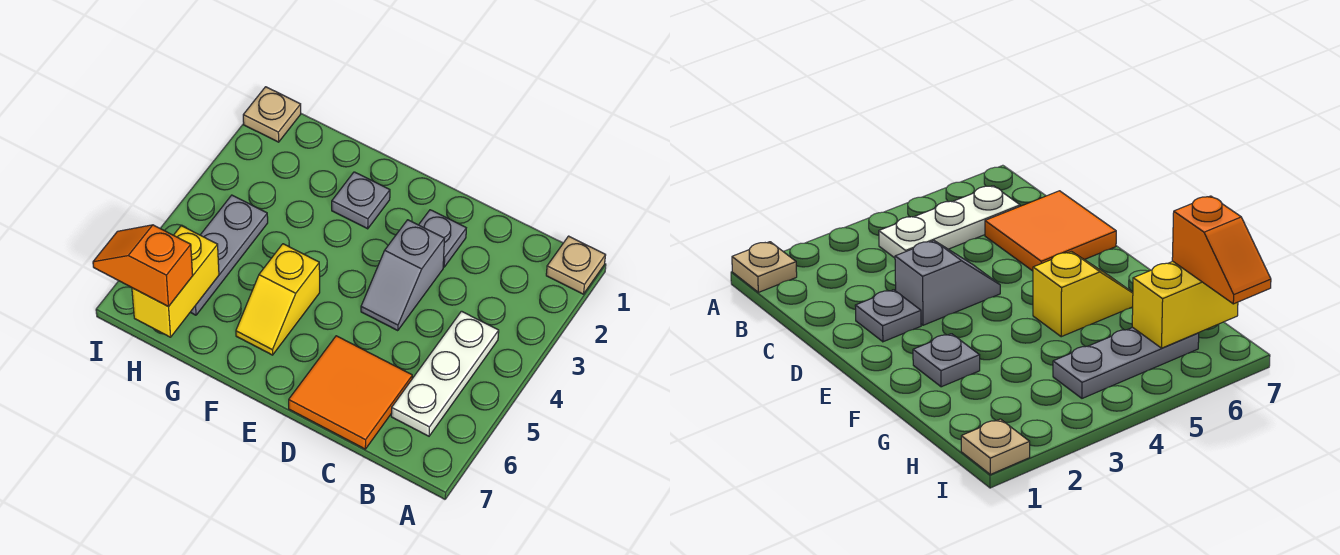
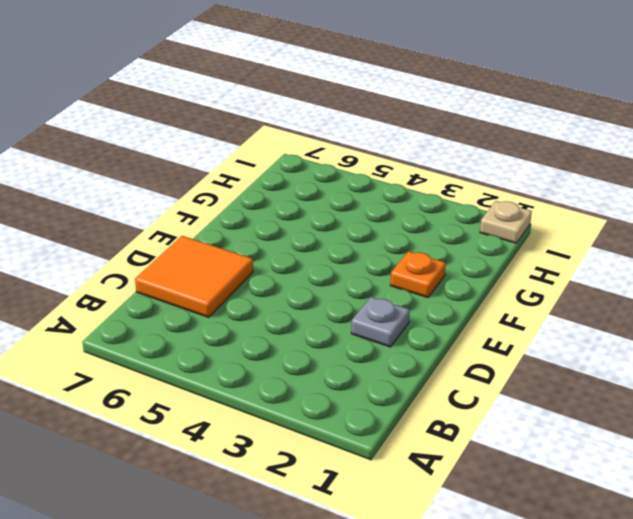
orange 1x1 plate [390,251,446,298] -> grey 1x1 plate [332,172,390,229]
none -> tan 1x1 plate [546,236,606,294]
none -> white 1x3 plate [391,311,499,436]

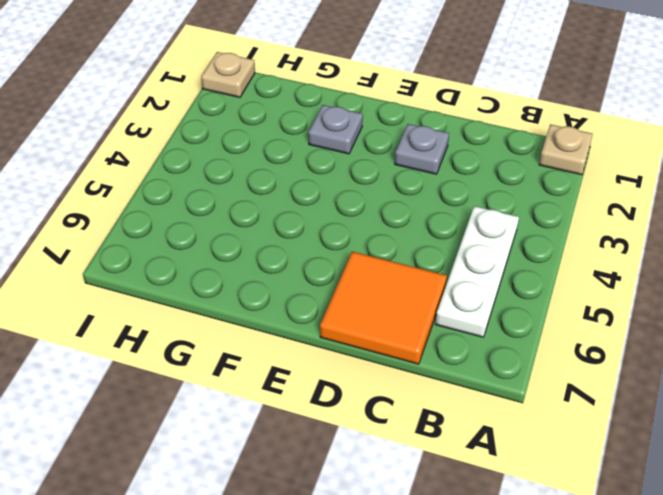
none -> grey 1x2 slope [361,220,444,331]
none -> yellow 1x2 slope [236,244,320,355]

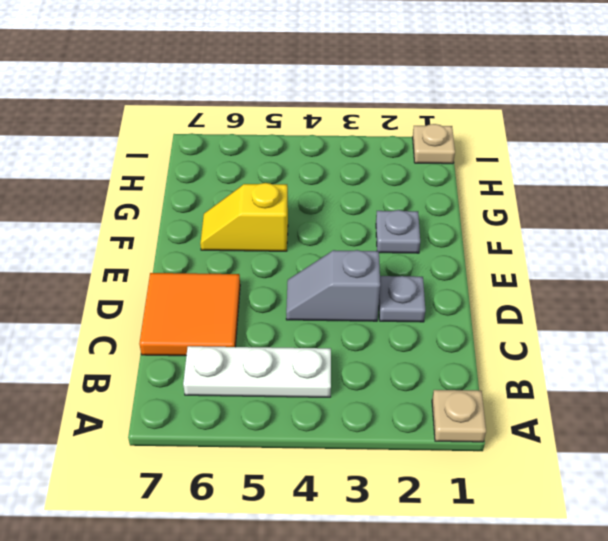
none -> grey 1x3 plate [190,195,268,315]
none -> yellow 1x2 brick [132,226,219,337]

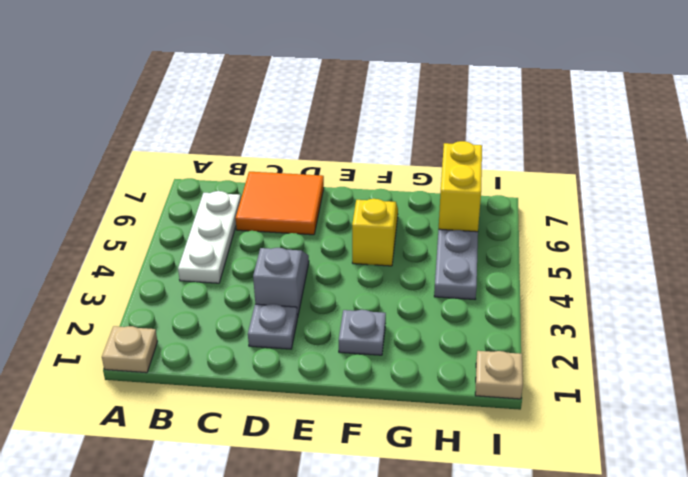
none -> orange 1x2 slope [93,225,193,307]

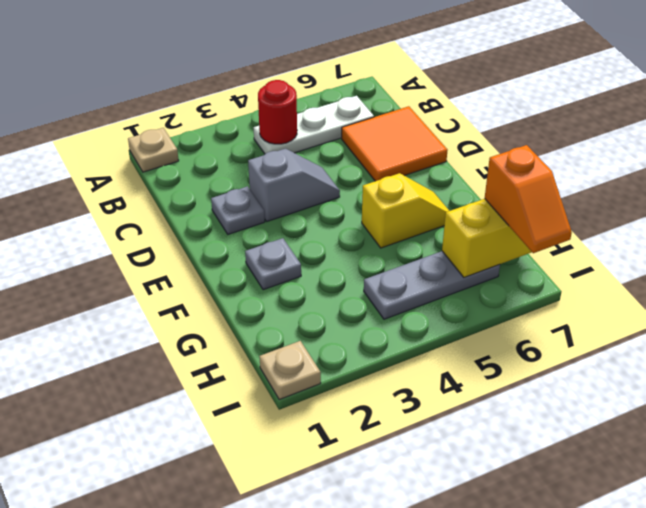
red 1x1 round brick [258,80,297,144] -> none

